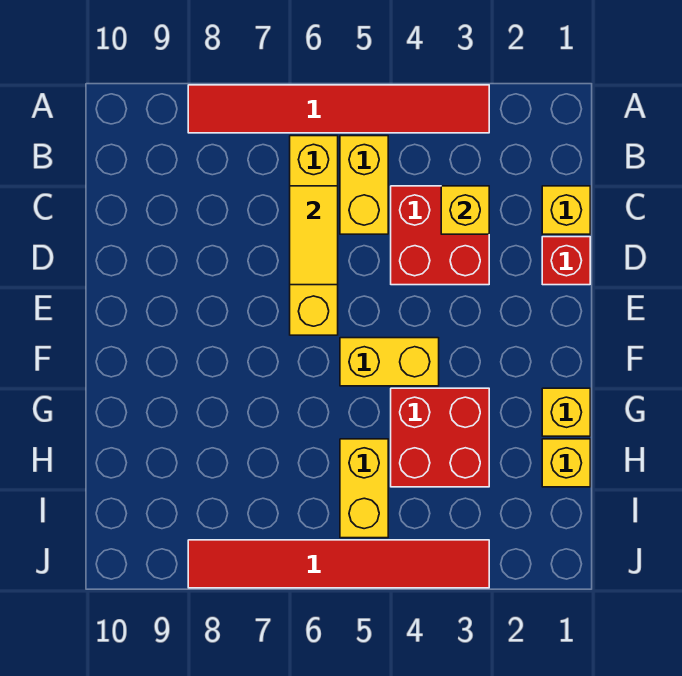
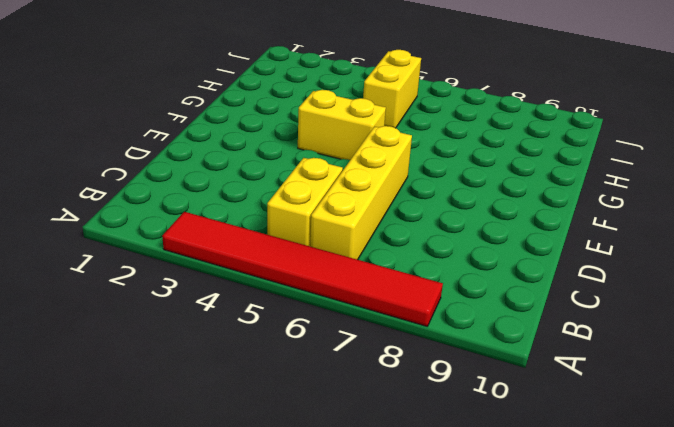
none -> yellow 1x1 brick [542,186,590,234]
none -> red 2x2 brick [391,186,489,285]
none -> red 1x1 brick [542,237,590,285]

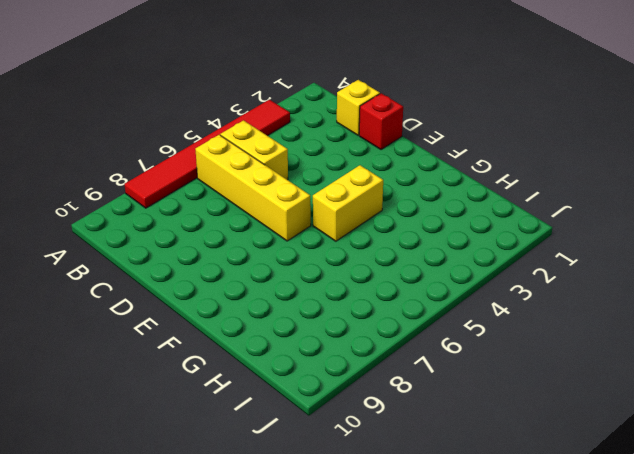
none -> red 2x2 brick [391,186,489,285]
none -> yellow 1x1 brick [542,388,590,436]
none -> red 2x2 brick [391,388,489,487]

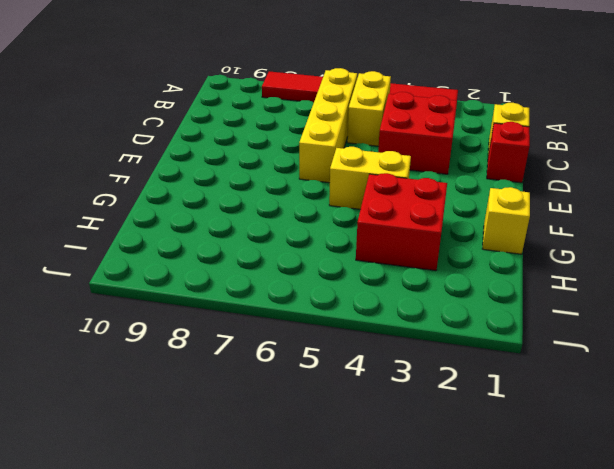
none -> yellow 1x1 brick [542,439,590,487]
none -> yellow 1x2 brick [340,439,388,538]
none -> red 1x6 tile [188,540,489,588]

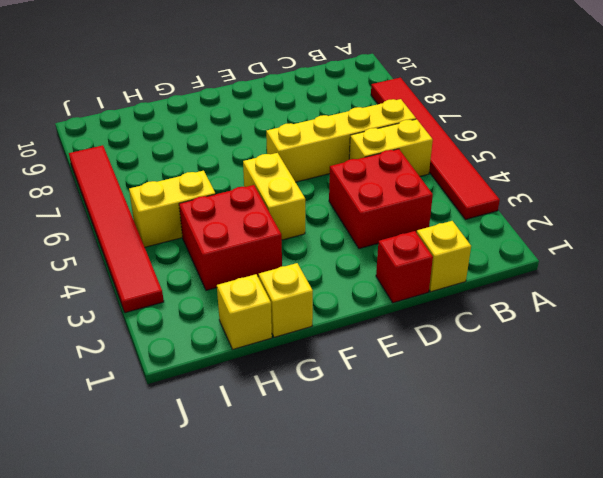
none -> yellow 1x1 brick [441,186,489,234]
none -> yellow 1x2 tile [290,186,338,285]

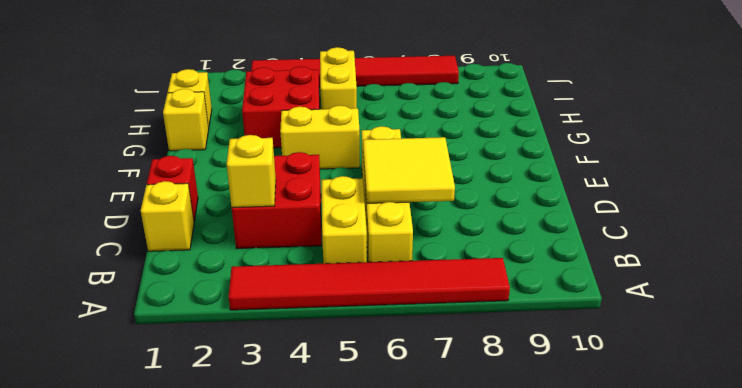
yellow 2x2 tile [363,137,455,203] -> yellow 1x2 tile [290,186,338,285]

